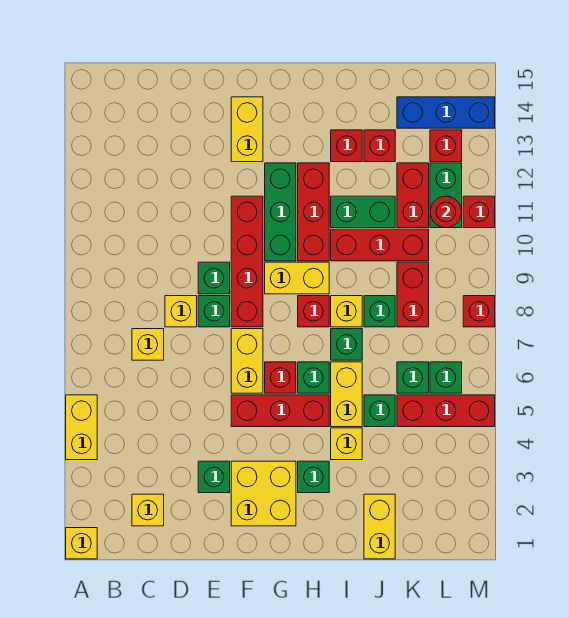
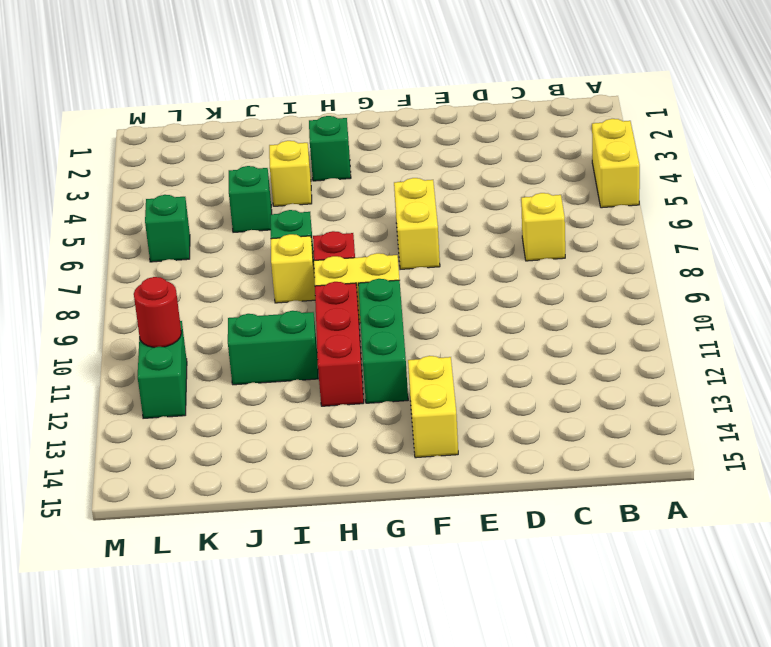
none -> yellow 1x1 brick [66,528,97,559]
none -> yellow 1x1 brick [132,494,164,526]
none -> yellow 1x1 brick [165,296,197,327]
none -> green 1x1 brick [198,461,230,493]

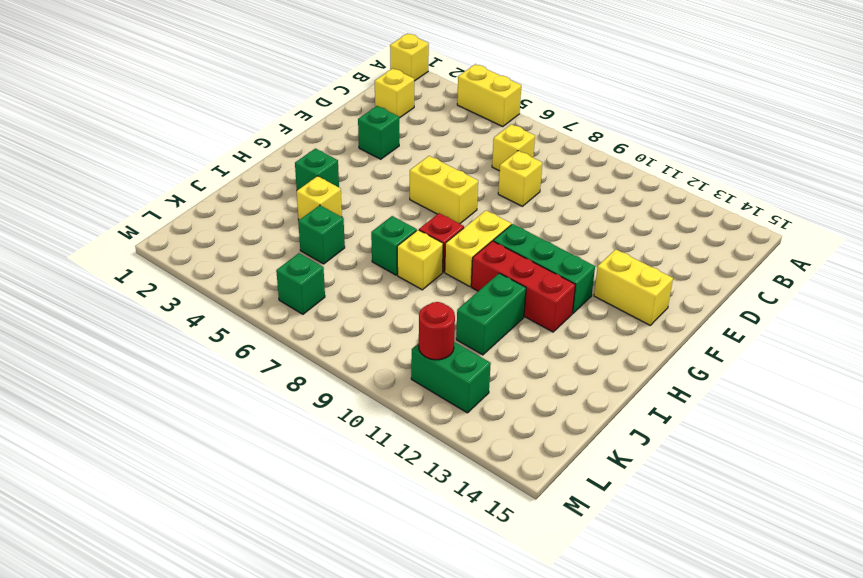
none -> green 1x1 brick [198,296,230,327]
none -> green 1x1 brick [198,262,230,294]
none -> yellow 2x2 brick [231,461,296,526]
none -> red 1x3 brick [231,395,329,427]

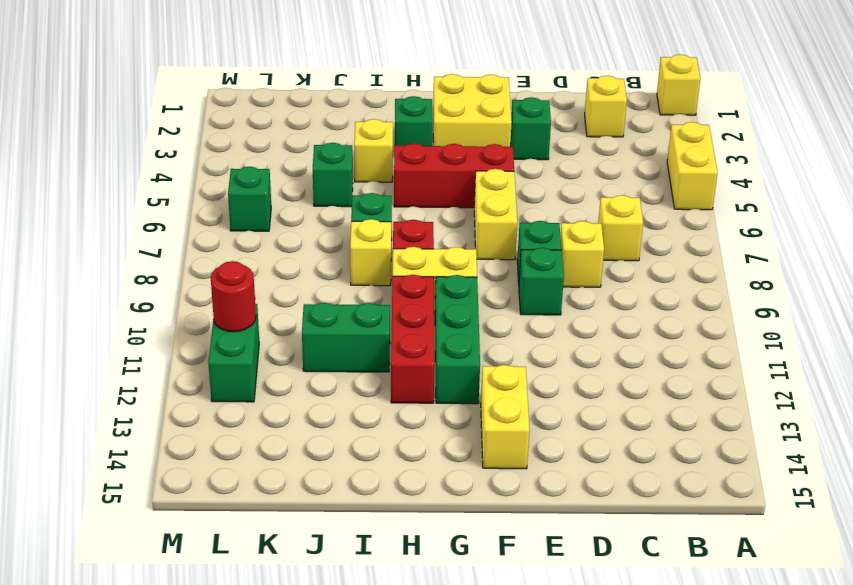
none -> red 1x4 brick [231,196,263,327]
none -> red 1x1 brick [265,362,296,393]
none -> green 1x1 brick [298,362,329,393]
none -> yellow 1x2 brick [331,362,362,427]

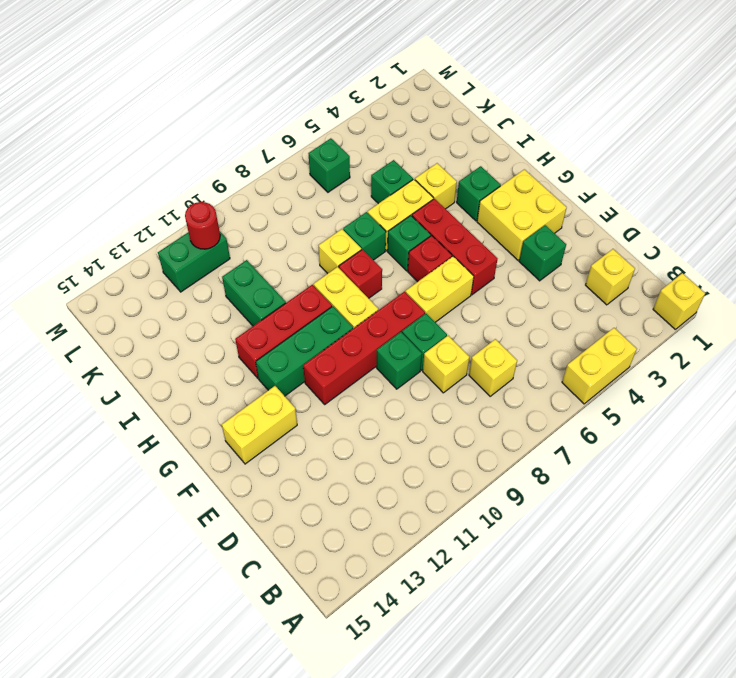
none -> red 1x3 brick [331,229,429,261]
none -> red 1x1 brick [331,130,362,162]
none -> yellow 1x2 brick [364,494,395,559]
none -> green 1x1 brick [364,296,395,327]

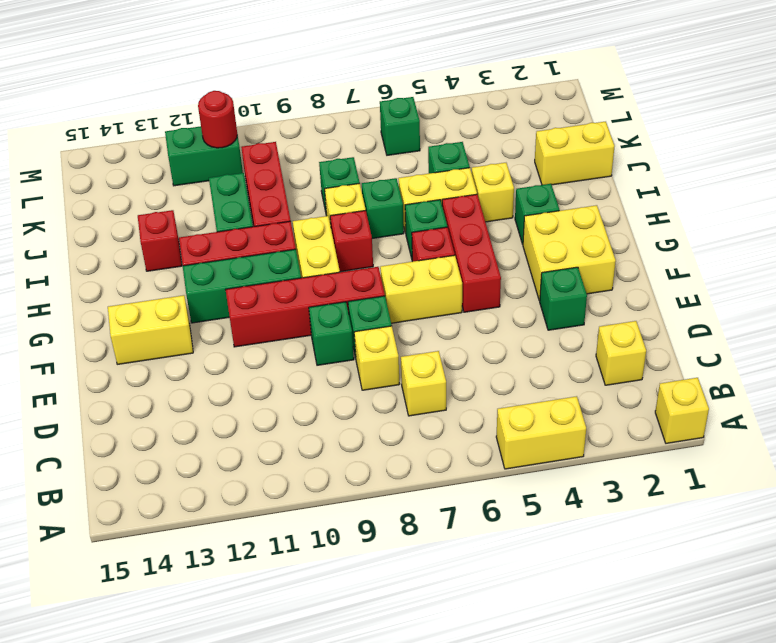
none -> red 1x1 brick [364,130,395,162]
none -> red 1x3 brick [397,395,495,427]
none -> green 1x1 brick [397,362,429,393]
none -> red 1x2 brick [397,262,429,327]

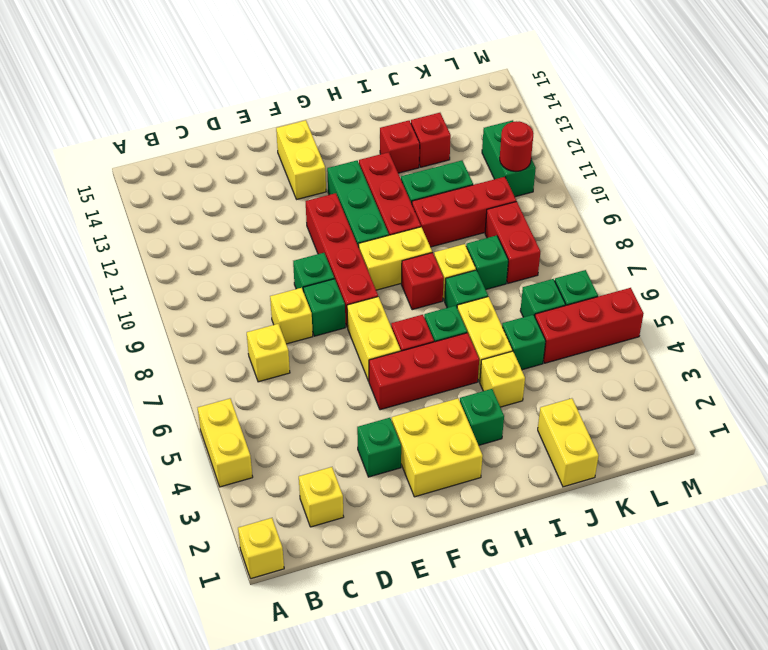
none -> red 1x2 brick [397,163,429,228]
none -> blue 1x3 brick [397,97,495,128]
none -> red 1x1 brick [430,130,462,162]
none -> red 1x1 brick [463,296,495,327]

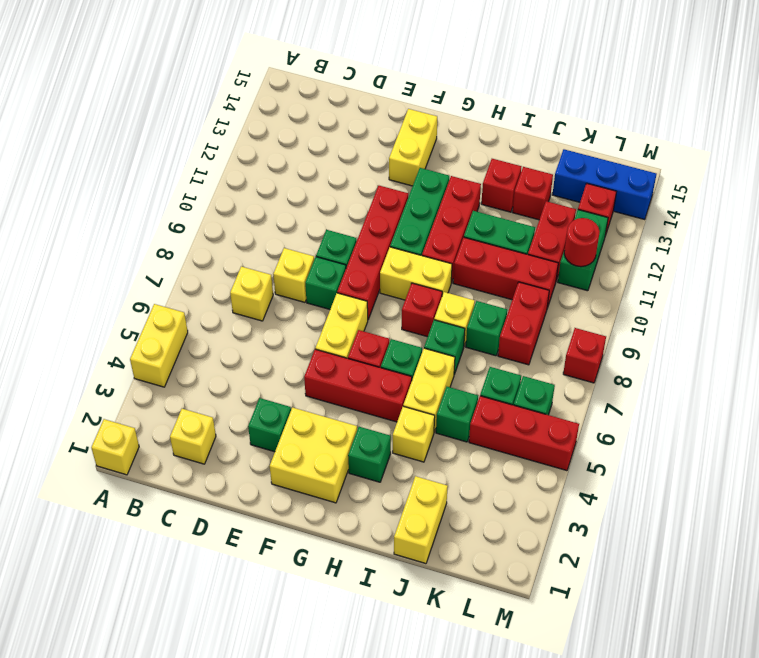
none -> red 1x1 brick [463,196,495,228]

